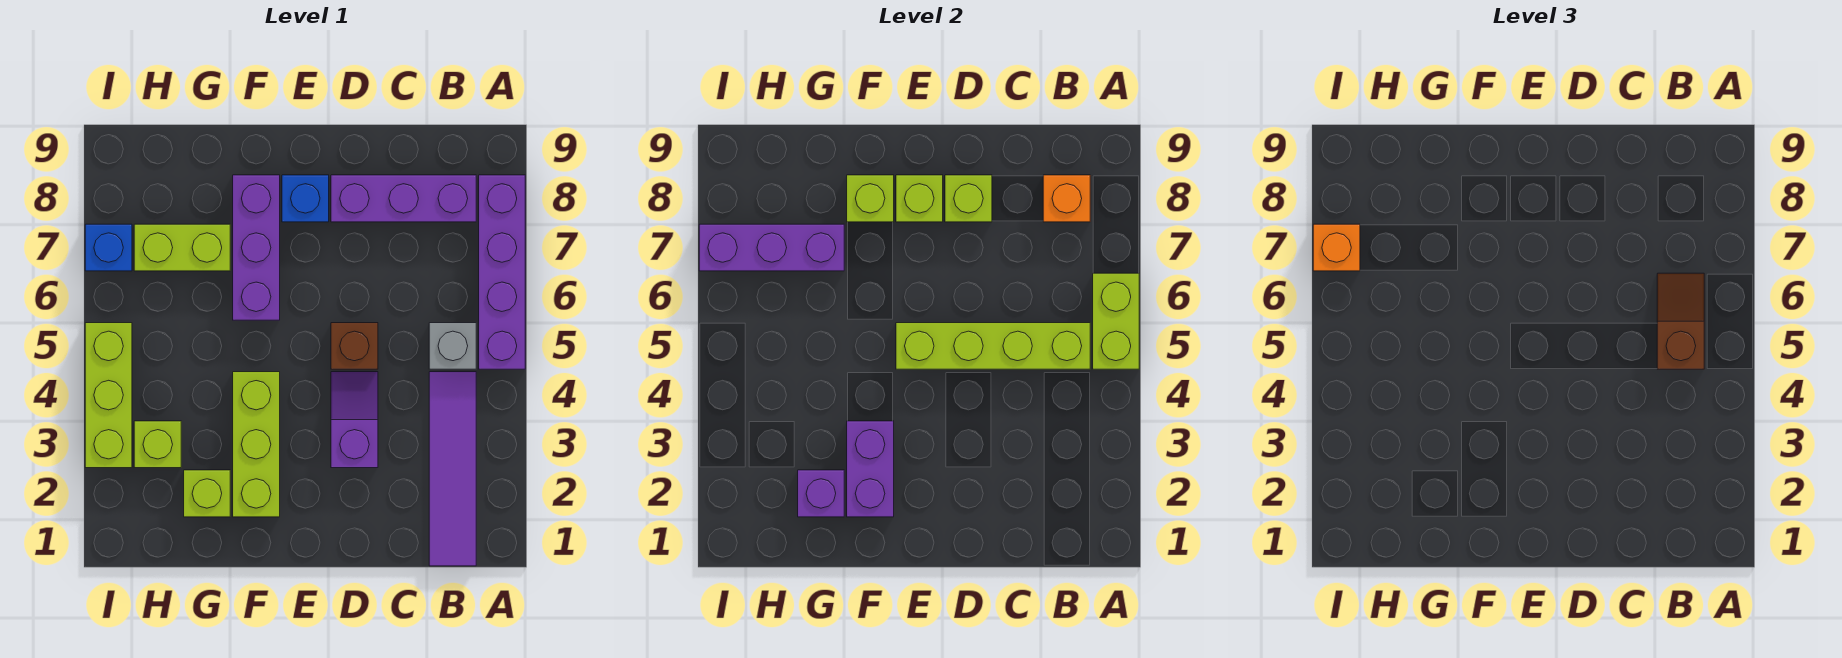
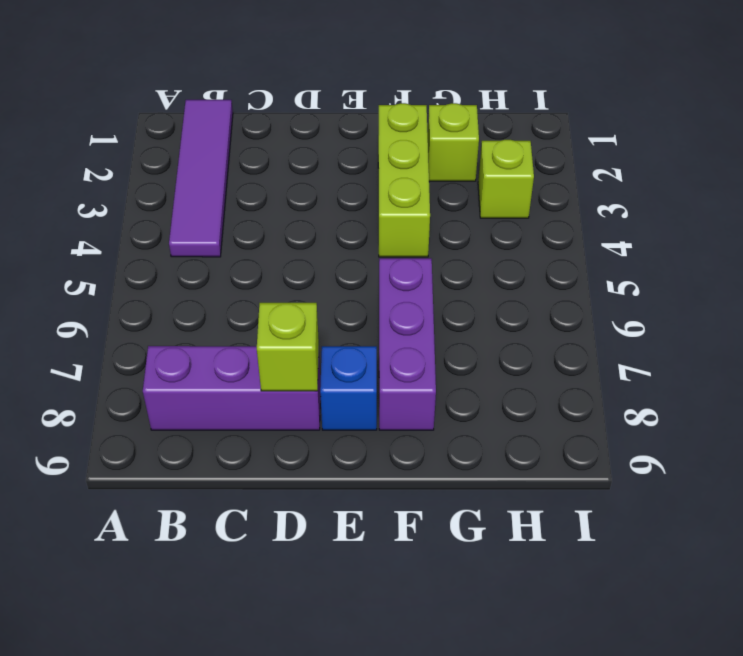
none -> purple 1x4 brick [479,175,525,369]
none -> grey 1x1 brick [429,323,476,369]
none -> purple 1x2 slope [331,372,378,468]

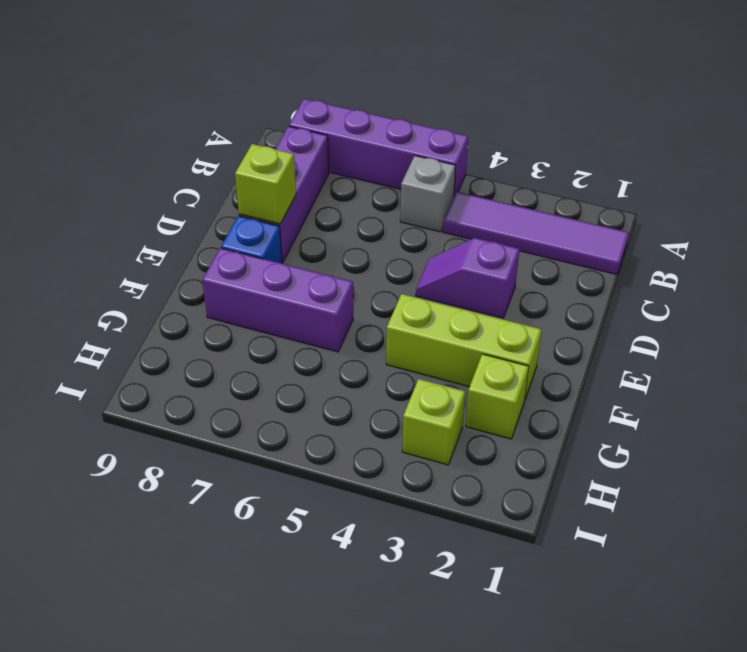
none -> brown 1x1 brick [331,323,378,369]
none -> lime 1x2 brick [134,224,230,271]
none -> lime 1x3 brick [85,323,132,468]

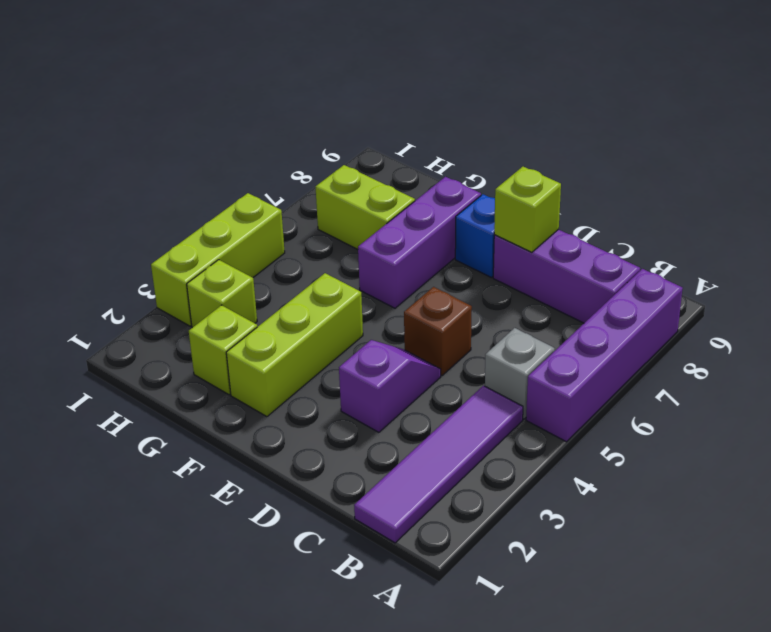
none -> blue 1x1 brick [85,224,132,271]
none -> lime 1x2 brick [1093,273,1139,369]
none -> lime 1x4 brick [896,323,1090,369]

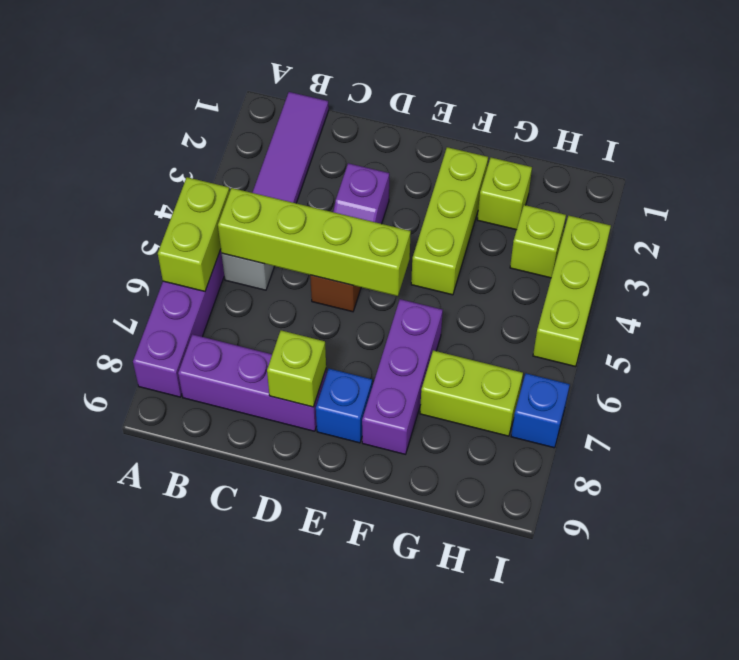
none -> orange 1x1 brick [1043,175,1090,222]
none -> lime 1x1 brick [896,175,943,222]
none -> purple 1x2 brick [847,421,894,517]

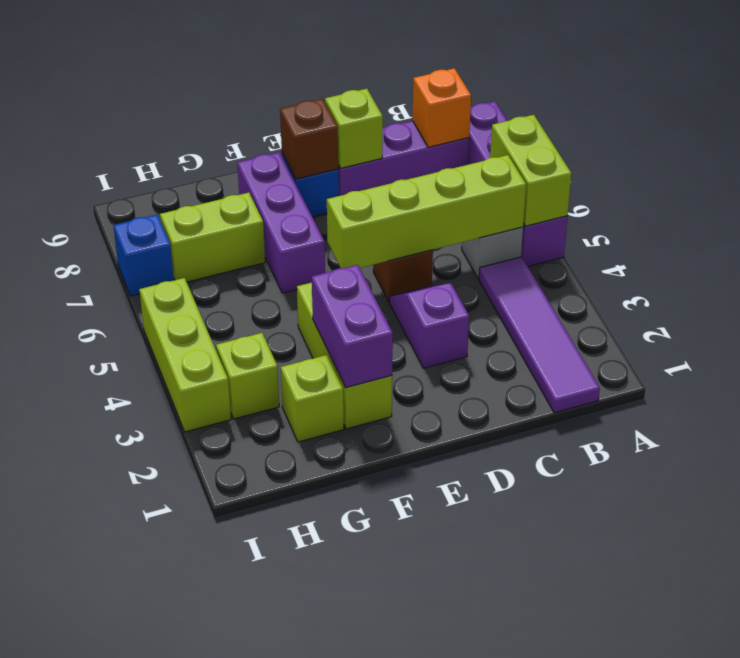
brown 1x1 brick [280,99,338,179] -> lime 1x1 brick [896,175,943,222]
none -> lime 1x1 brick [847,175,894,222]
none -> purple 1x1 brick [798,470,844,517]
none -> purple 1x3 brick [699,224,844,271]

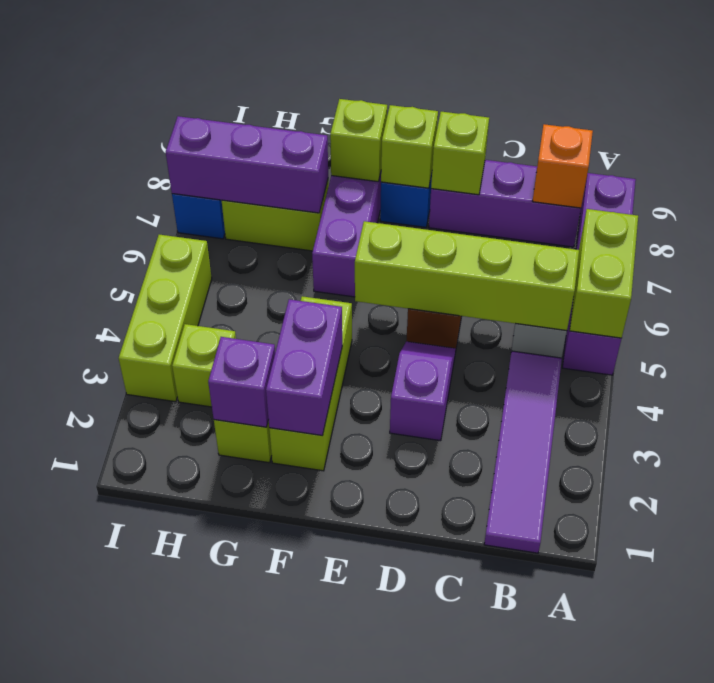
none -> brown 1x2 slope [1657,273,1704,369]
none -> orange 1x1 brick [1313,224,1360,271]

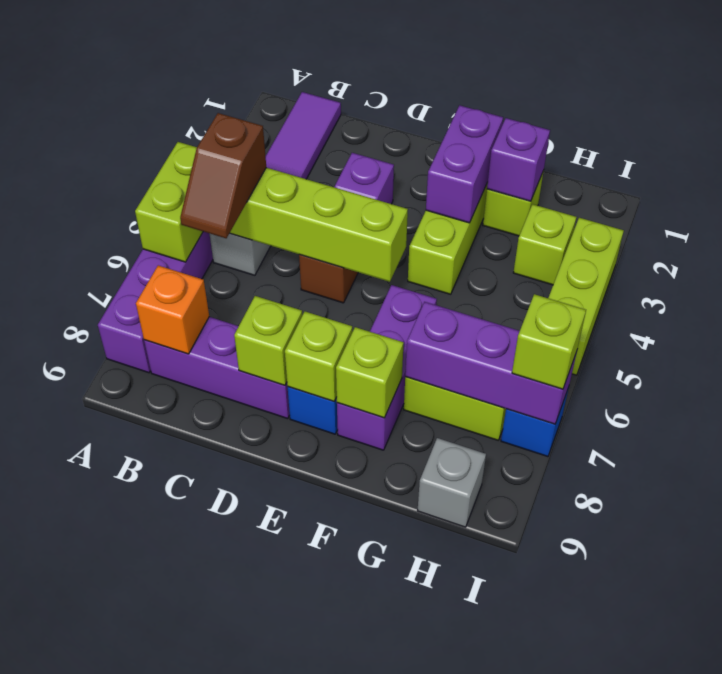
grey 1x1 brick [418,438,486,527] -> none
lime 1x1 brick [512,294,586,389] -> orange 1x1 brick [1313,224,1360,271]

